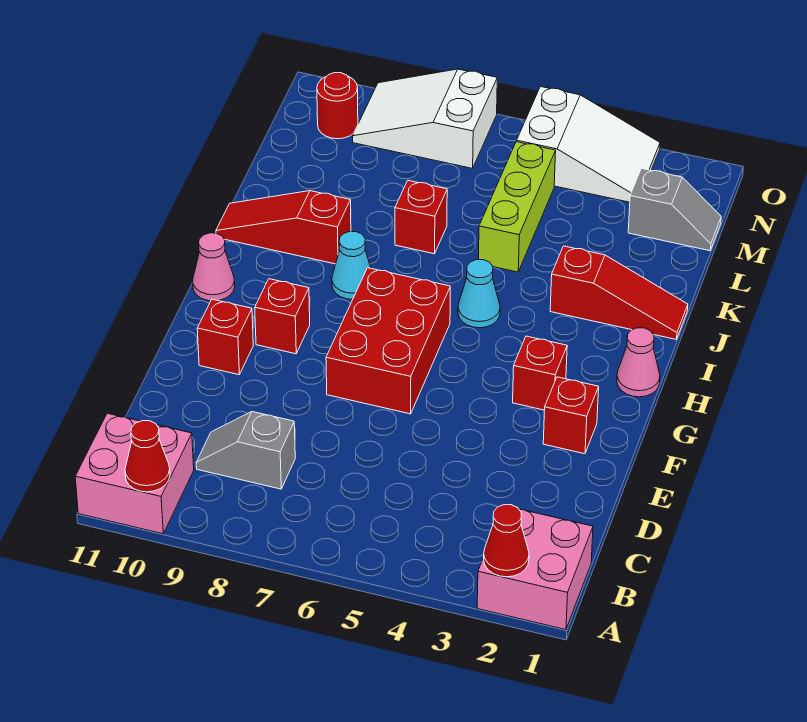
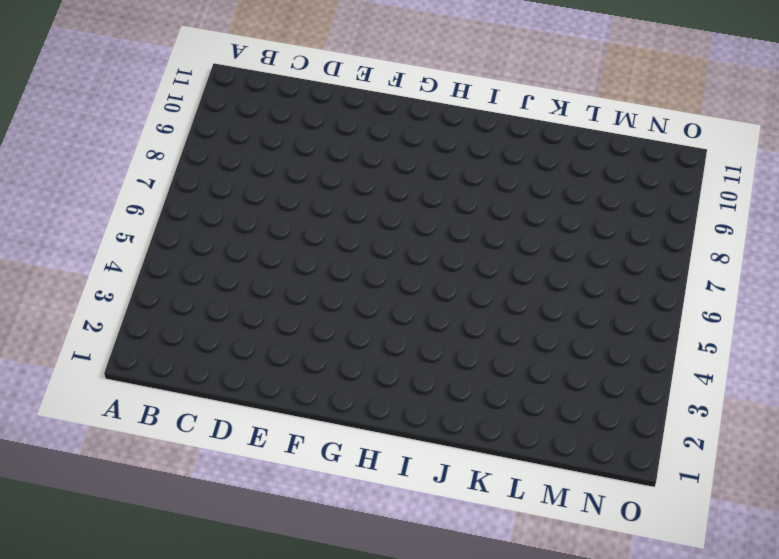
none -> pink 2x2 brick [477,509,593,630]
none -> pink 2x2 brick [75,413,194,534]
none -> grey 1x2 slope [196,412,295,489]

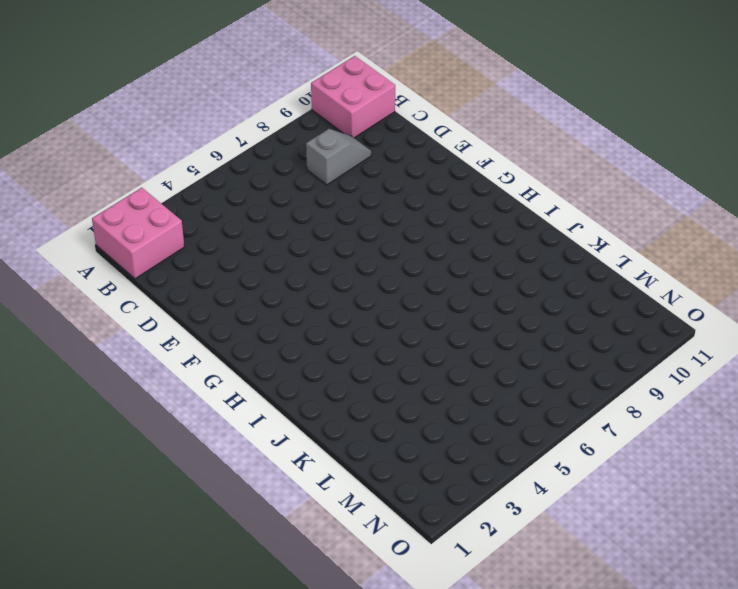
none -> red 1x1 brick [543,377,599,454]
none -> red 2x3 brick [326,268,450,414]
none -> red 1x1 brick [197,299,253,375]

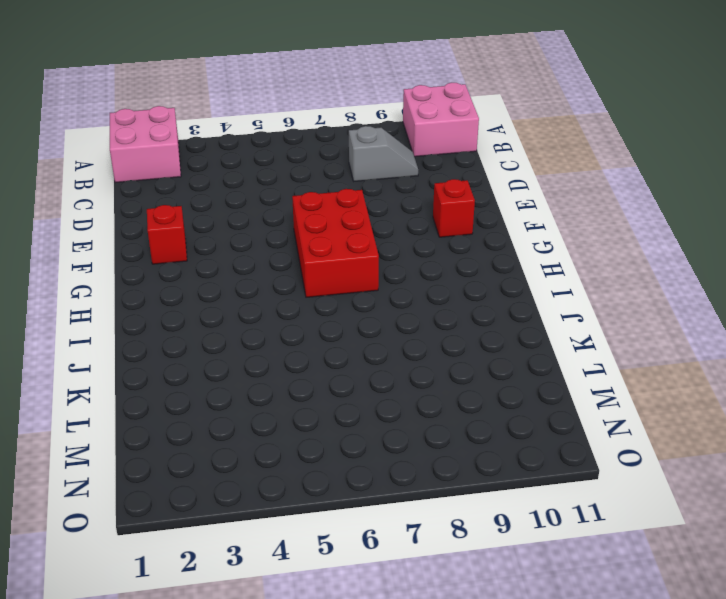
none -> red 1x1 brick [513,336,567,410]
none -> red 1x1 brick [255,279,310,354]
none -> pink 1x1 cone [617,328,660,397]

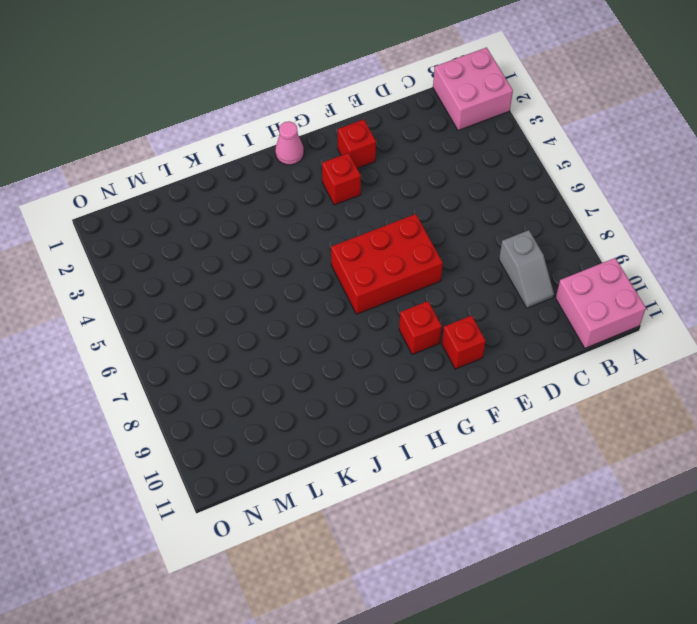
none -> pink 1x1 cone [193,233,235,301]
none -> cyan 1x1 cone [458,260,500,328]
none -> cyan 1x1 cone [332,232,371,300]

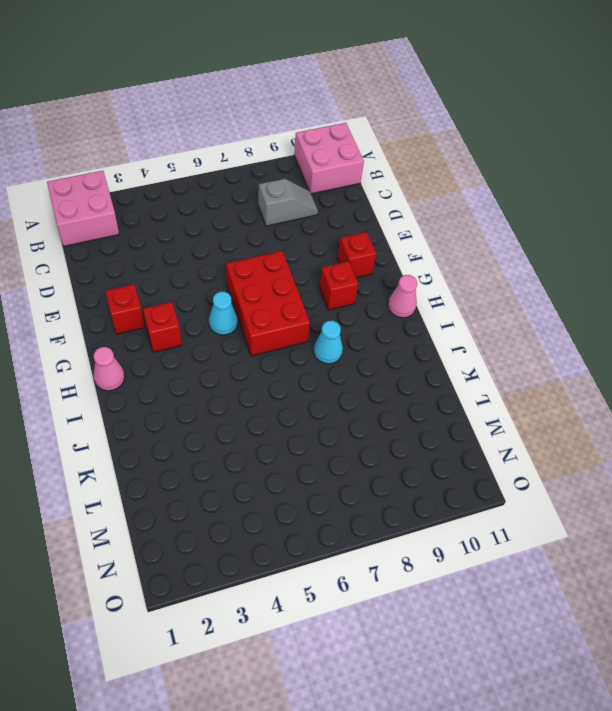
cyan 1x1 cone [209,292,238,335] -> cyan 1x1 cone moved to [458,260,500,328]
none -> red 1x3 slope [550,246,688,339]
none -> red 1x3 slope [216,191,351,264]
none -> lime 1x3 brick [478,142,556,272]

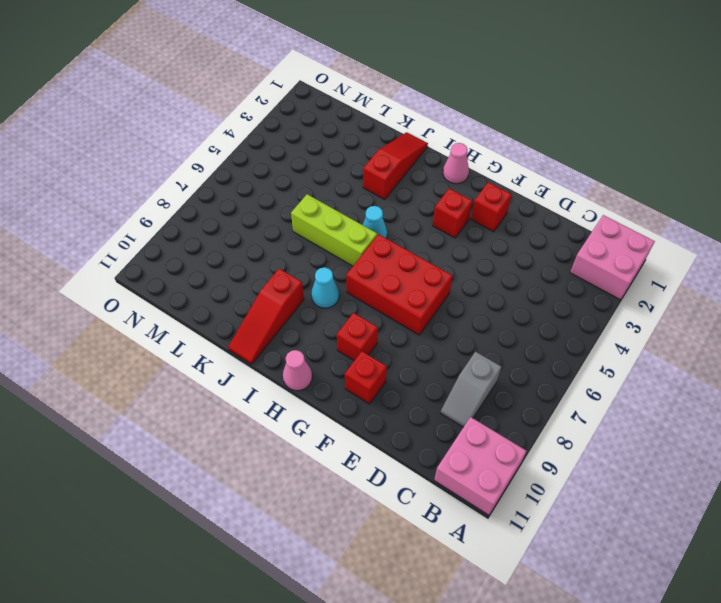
lime 1x3 brick [291,194,377,266] -> lime 1x3 brick moved to [478,142,556,272]
none -> red 1x1 brick [395,181,447,254]
none -> grey 1x2 slope [628,169,721,251]
none -> white 2x3 slope [517,87,660,202]

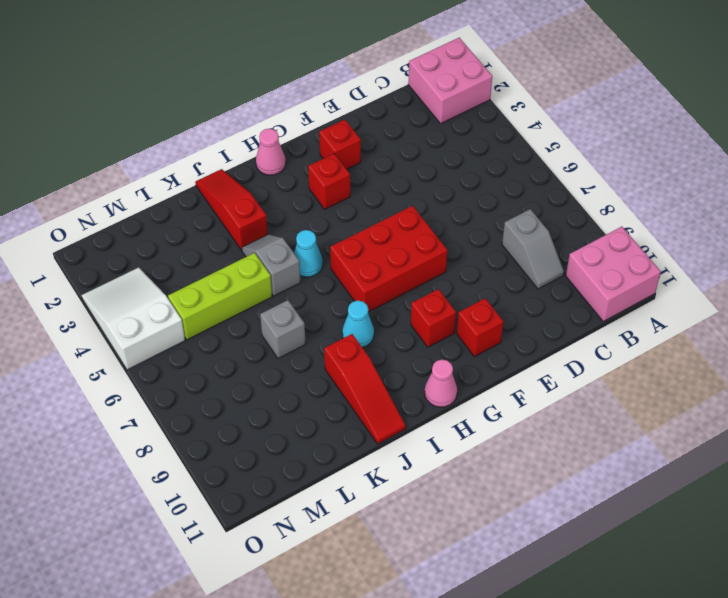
grey 1x2 slope [242,234,301,296] -> grey 1x2 slope moved to [628,169,721,251]
grey 1x1 brick [260,300,306,358] -> red 1x1 brick [395,181,447,254]
none -> white 2x3 slope [353,69,497,168]
none -> red 1x1 round brick [317,73,358,139]
none -> red 1x1 cone [484,505,529,577]

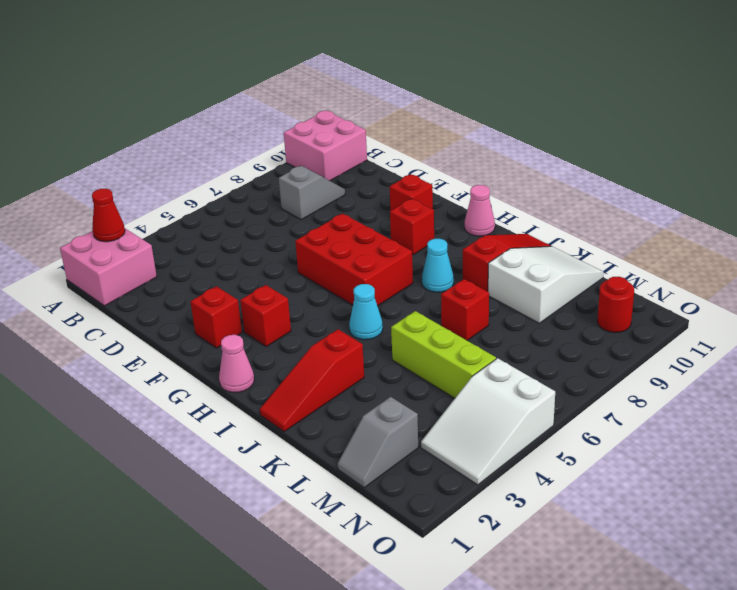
white 2x3 slope [488,246,604,323] -> white 2x3 slope moved to [353,69,497,168]
none -> red 1x1 cone [125,421,170,492]

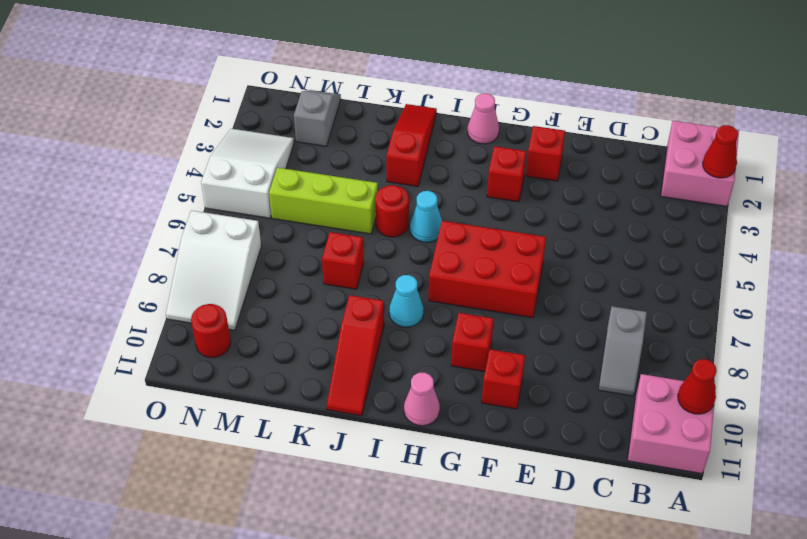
red 1x1 round brick [376,185,409,237] -> none

